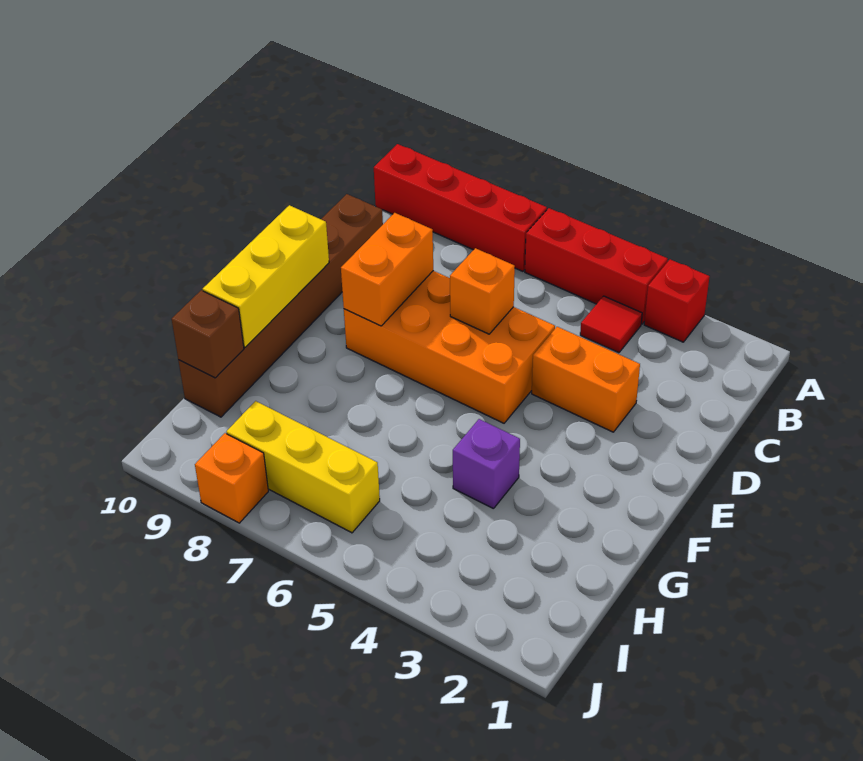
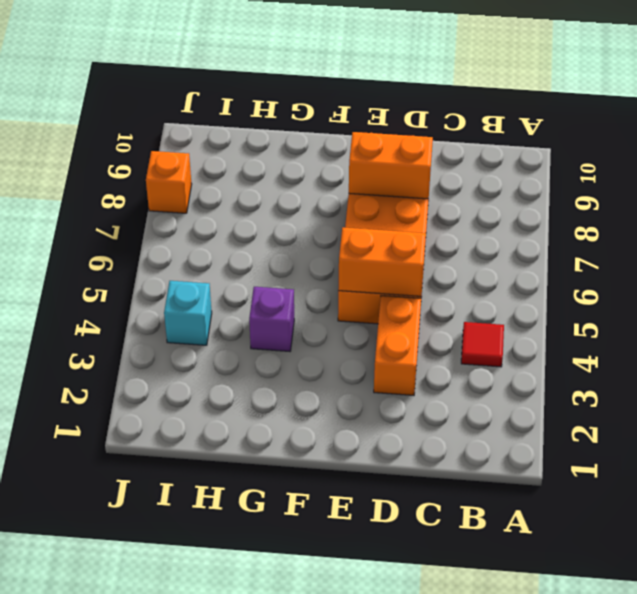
orange 1x2 brick [338,227,426,296] -> none
cyan 1x1 brick [164,281,212,345] -> none
none -> red 1x1 brick [644,259,710,342]
none -> red 1x3 brick [525,208,668,324]
none -> red 1x4 brick [374,144,547,271]

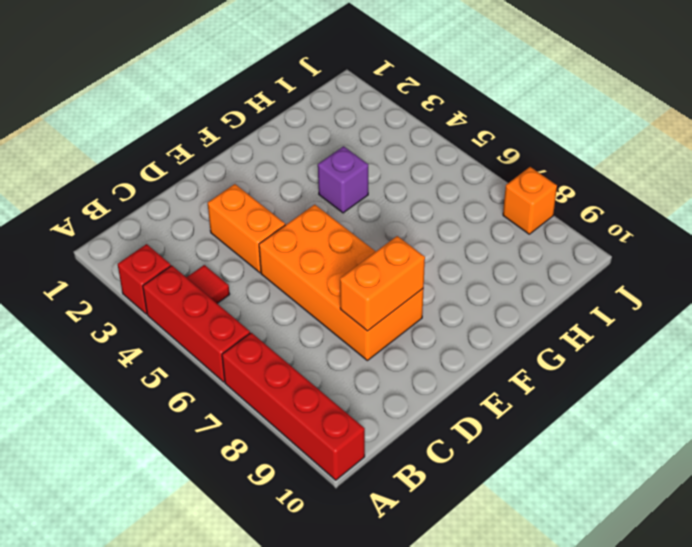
none -> brown 1x6 brick [178,194,383,417]
none -> yellow 1x3 brick [226,401,380,533]
none -> orange 1x1 brick [450,248,515,334]

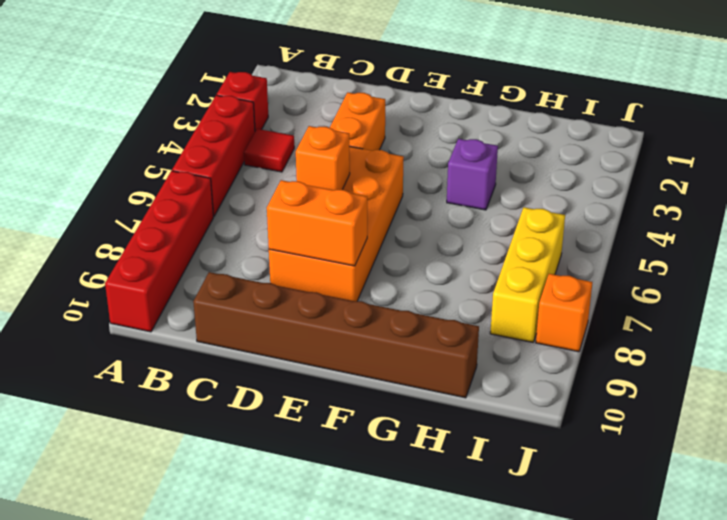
none -> yellow 1x3 brick [203,205,329,347]
none -> brown 1x1 brick [172,290,244,378]

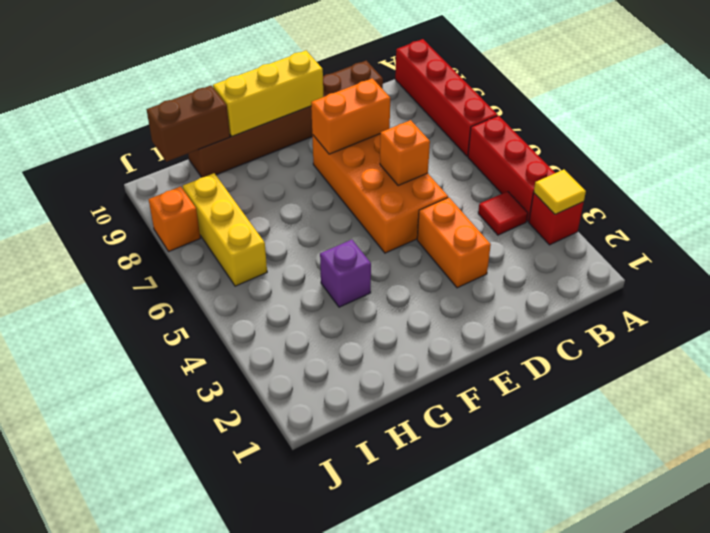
yellow 1x1 tile [534,170,586,214] -> none
brown 1x2 brick [147,86,230,162] -> brown 1x1 brick [172,290,244,378]

